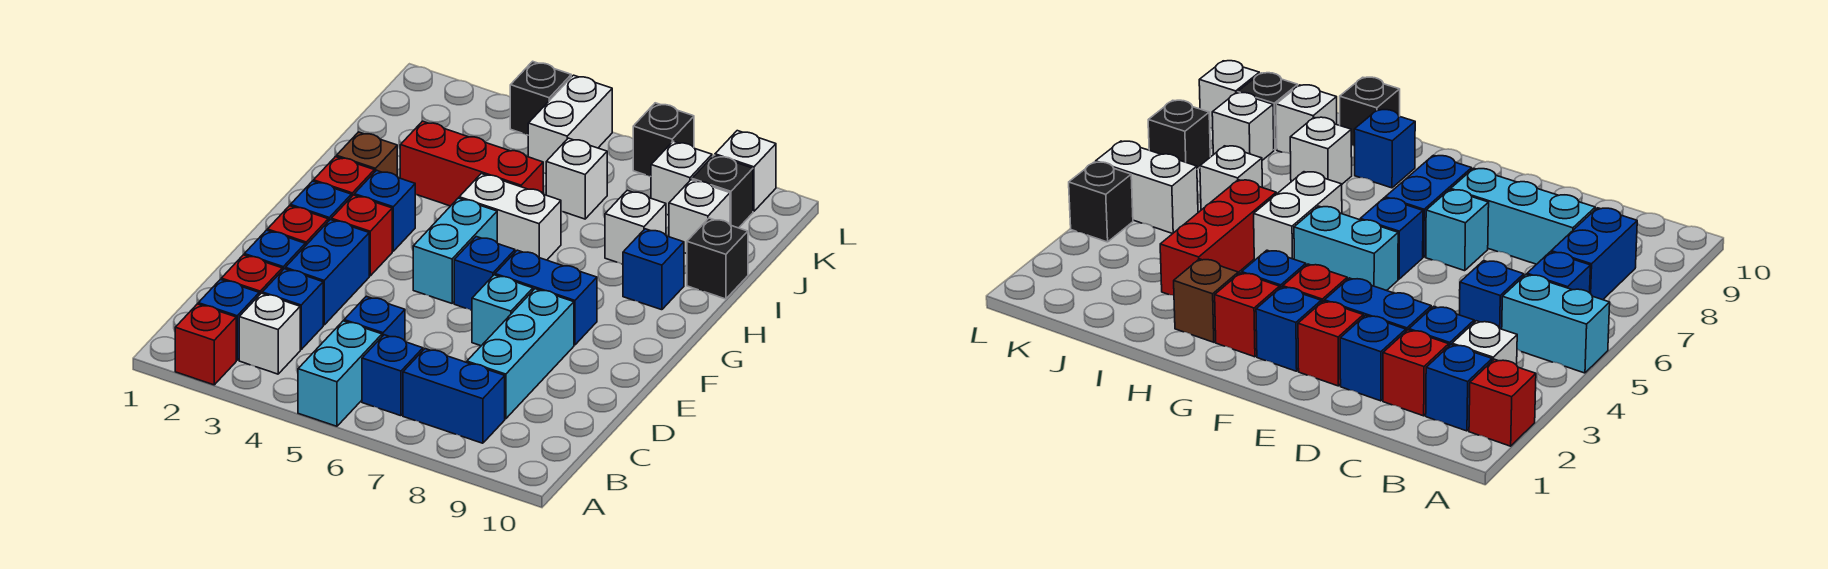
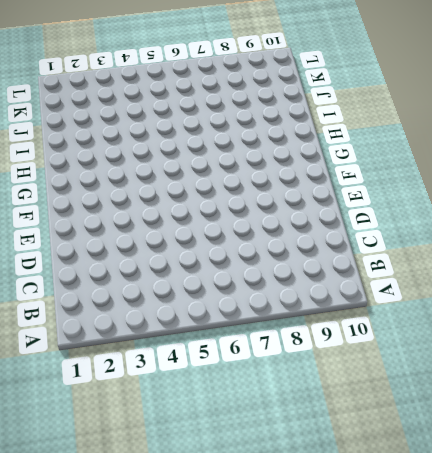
none -> red 1x1 brick [175,304,236,385]
none -> cyan 1x2 brick [298,321,382,426]
none -> blue 1x1 brick [198,280,259,360]
none -> white 1x1 brick [239,293,300,374]

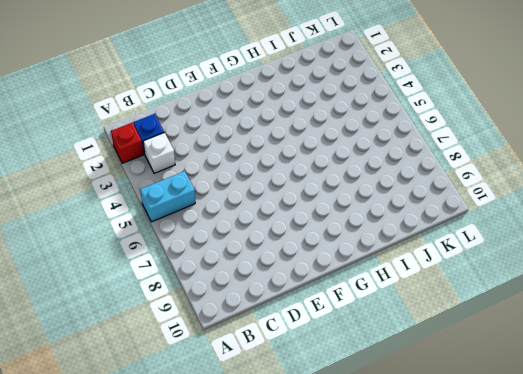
none -> blue 1x1 brick [362,335,423,416]
none -> blue 1x2 brick [403,349,505,443]
none -> red 1x1 brick [221,255,282,295]
none -> blue 1x1 brick [262,269,323,350]

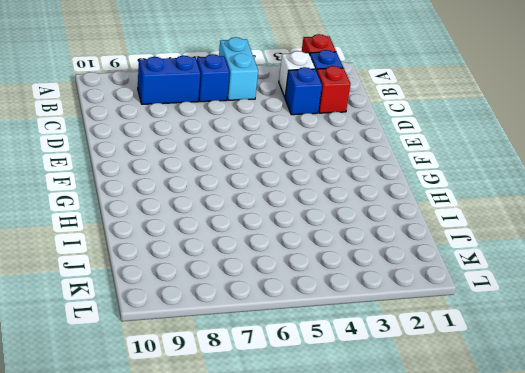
none -> blue 1x1 brick [344,296,405,341]
none -> cyan 1x3 brick [467,289,574,419]
none -> blue 1x1 brick [244,230,305,270]
none -> blue 1x2 brick [285,220,369,325]

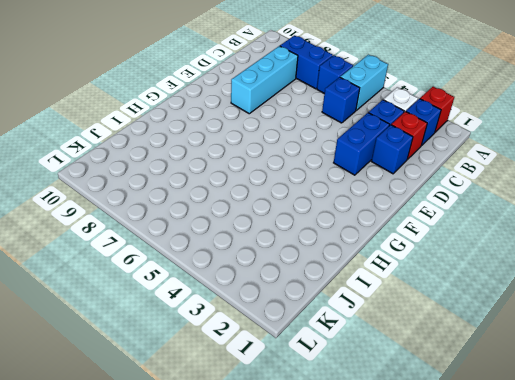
none -> red 1x1 brick [267,206,328,246]
none -> cyan 1x1 brick [472,275,533,346]
none -> blue 1x1 brick [290,181,351,221]
none -> red 1x1 brick [331,195,392,276]

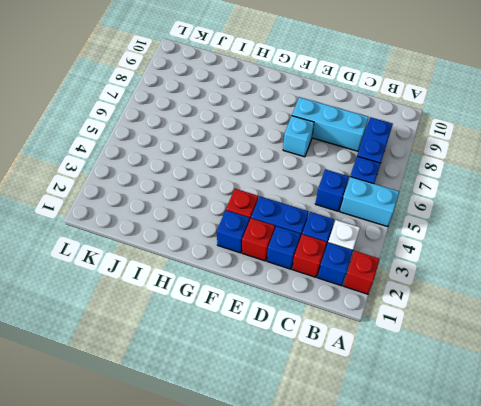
none -> cyan 1x2 brick [413,198,497,303]
none -> blue 1x1 brick [454,237,515,310]
none -> blue 1x2 brick [495,250,597,345]
none -> red 1x1 brick [314,157,374,197]

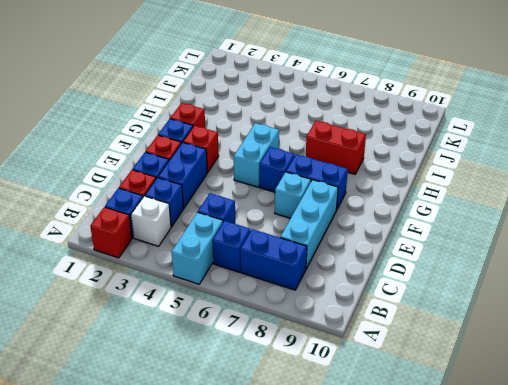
red 1x2 brick [306,121,366,174] -> none
none -> blue 1x1 brick [354,170,415,251]
none -> brown 1x1 brick [337,132,397,176]
none -> white 1x2 brick [459,173,561,260]
none -> blue 1x1 brick [623,229,684,310]

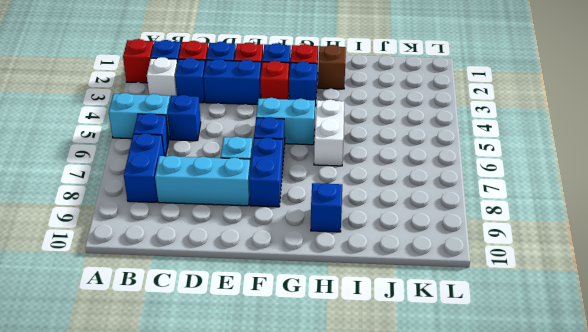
none -> red 1x3 brick [400,121,543,206]
none -> white 1x1 brick [605,190,666,264]
none -> black 1x1 brick [687,218,748,299]
none -> white 1x1 brick [546,138,607,219]

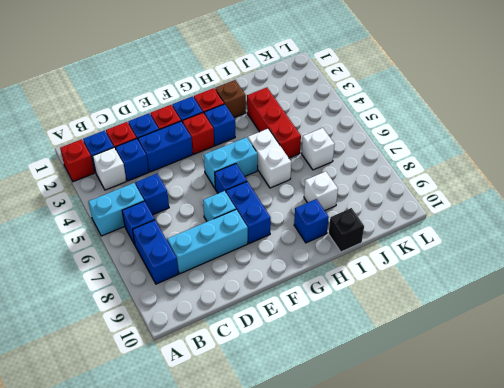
none -> white 1x1 brick [669,180,730,254]
none -> white 1x2 brick [528,75,612,174]
none -> white 1x1 brick [651,141,712,215]
none -> black 1x1 brick [692,155,753,228]

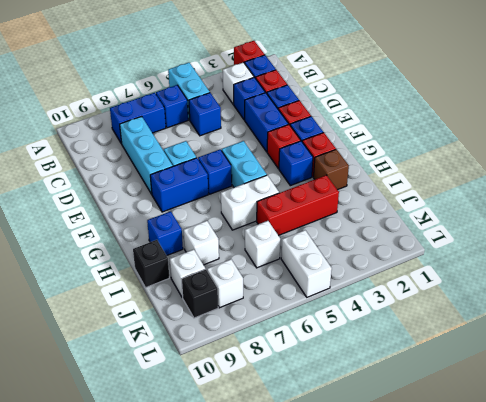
none -> black 1x1 brick [510,61,571,135]
none -> black 1x1 brick [633,103,694,177]
none -> white 1x1 brick [715,131,776,211]

